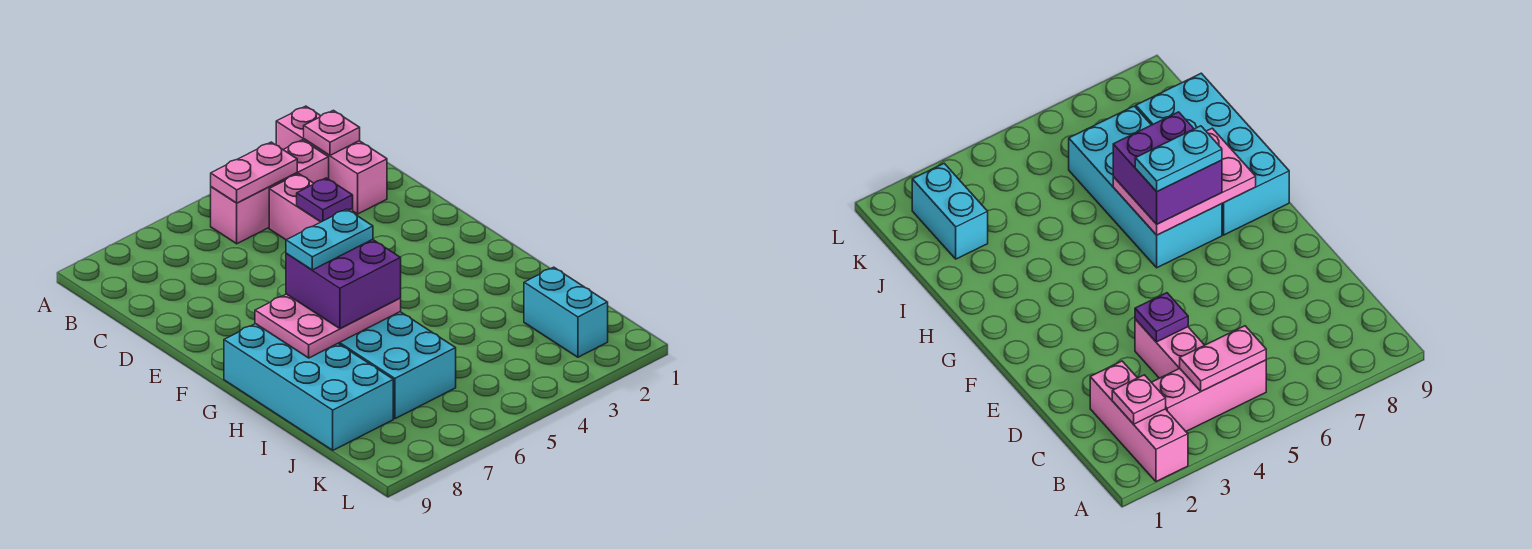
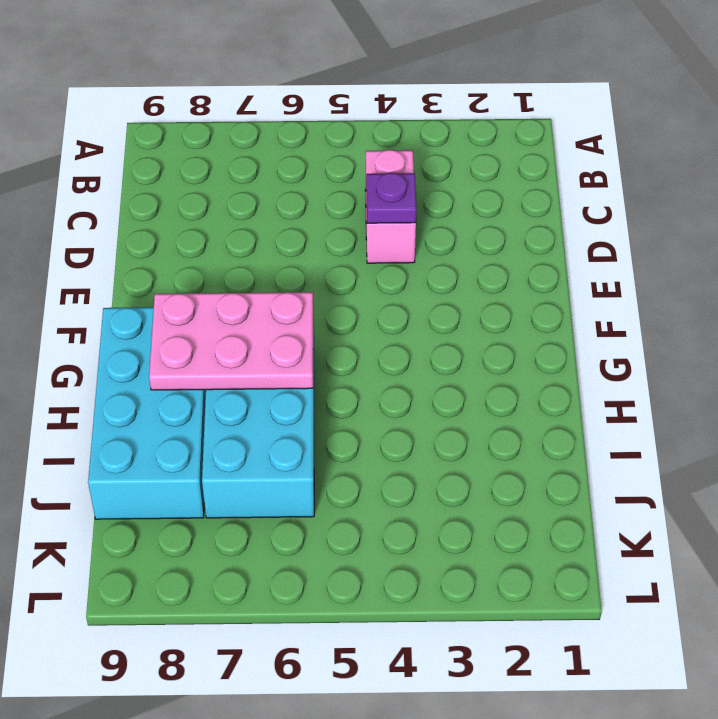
none -> pink 1x3 brick [276,106,387,214]
none -> pink 1x3 brick [211,140,329,244]
none -> cyan 1x2 brick [524,267,608,357]

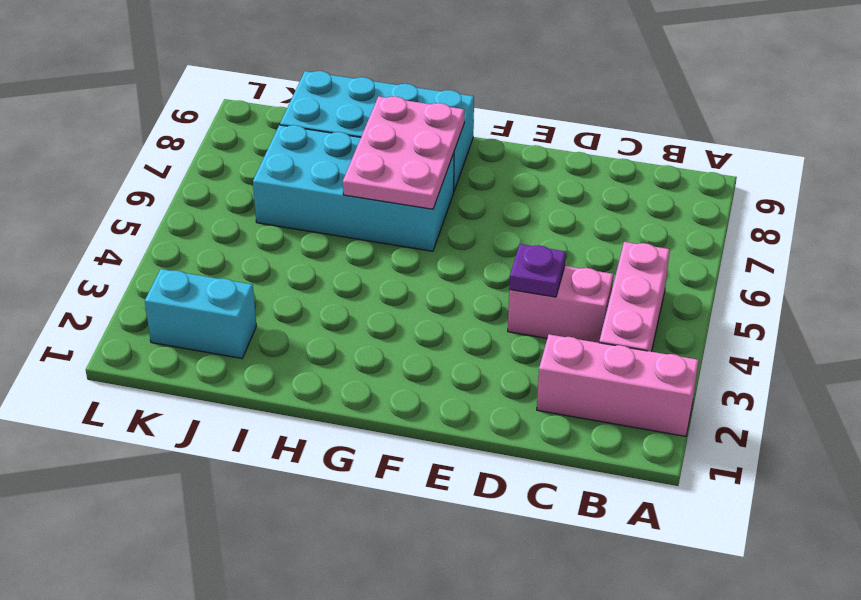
none -> pink 1x1 plate [304,110,360,155]
none -> pink 1x2 plate [211,142,297,203]
none -> purple 2x2 brick [286,239,401,329]

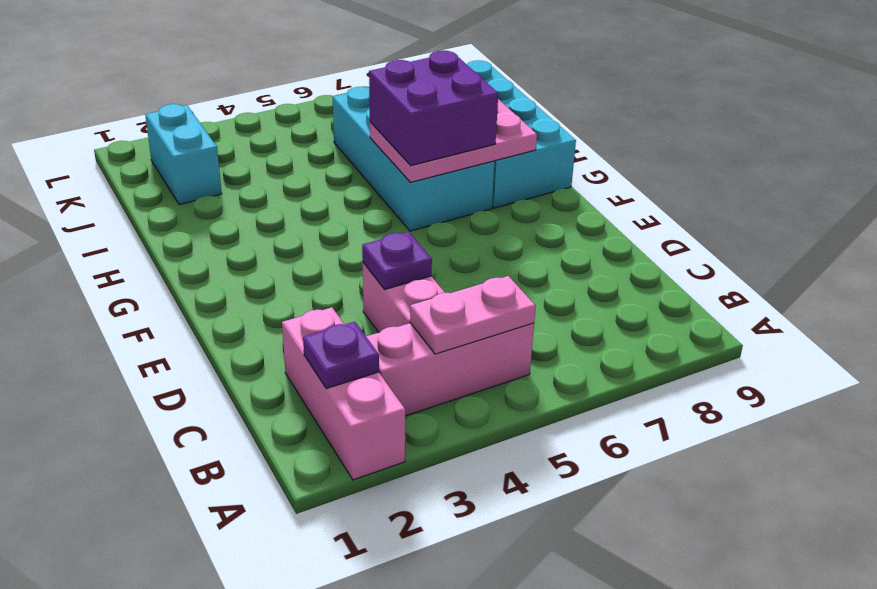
purple 1x1 plate [303,322,379,389] -> pink 1x1 plate [304,110,360,155]
none -> cyan 1x2 plate [286,209,373,270]

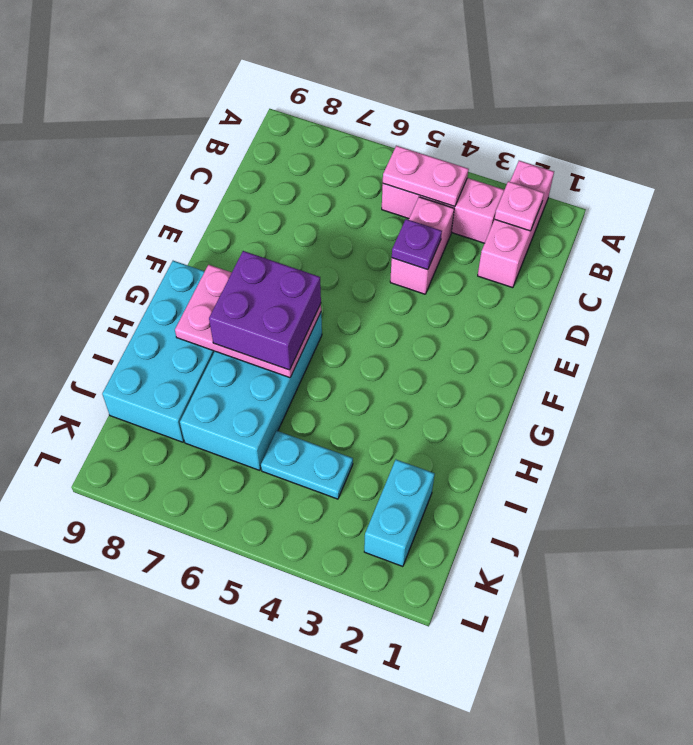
cyan 1x2 plate [261,431,353,499] -> cyan 1x2 plate moved to [286,209,373,270]

